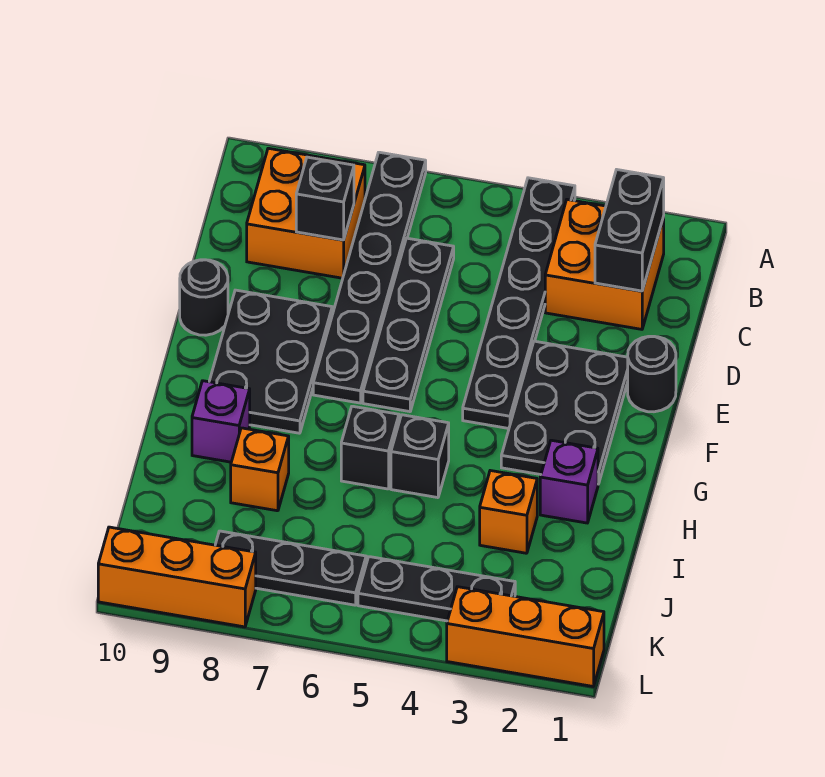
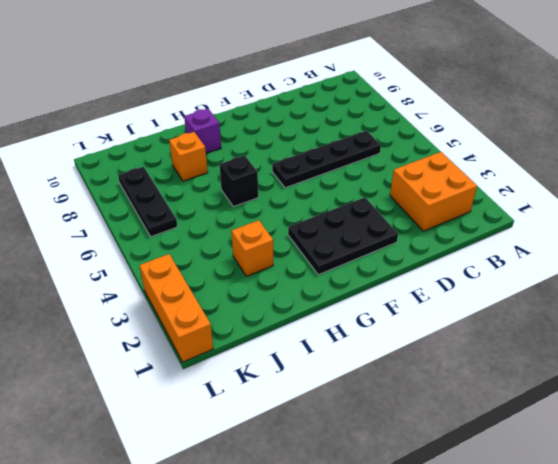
none -> black 1x6 plate [463,178,575,428]
none -> black 1x6 plate [313,152,426,403]
none -> orange 2x2 brick [247,148,365,278]

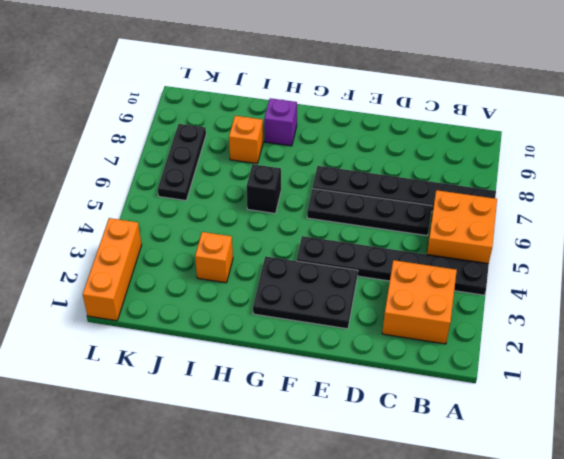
orange 2x2 brick [427,190,497,264] -> orange 2x2 brick moved to [247,148,365,278]
none -> black 1x1 round brick [628,336,676,412]
none -> black 2x3 plate [209,290,332,433]
none -> black 1x1 round brick [180,260,228,335]

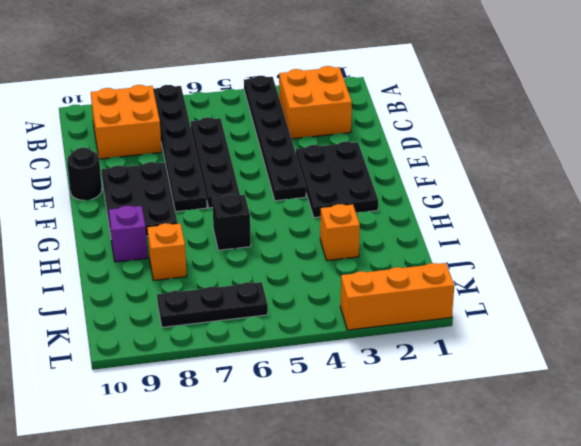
none -> black 1x1 round brick [628,336,676,412]
none -> purple 1x1 brick [540,440,598,523]
none -> black 1x1 brick [391,415,449,498]

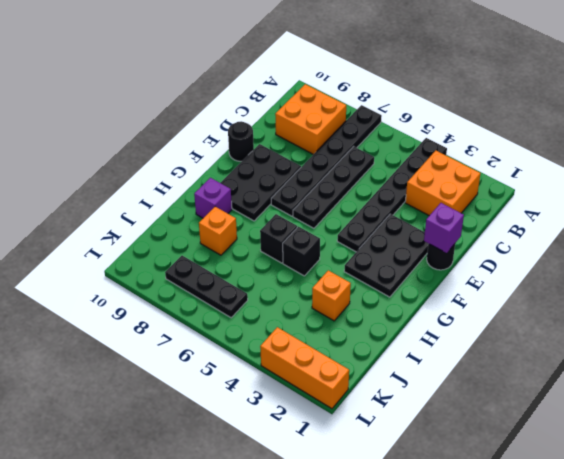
purple 1x1 brick [424,203,464,253] -> purple 1x1 brick moved to [540,440,598,523]
none -> black 1x3 plate [358,557,515,621]
none -> orange 1x3 brick [98,527,256,627]
none -> black 1x2 brick [595,170,664,291]

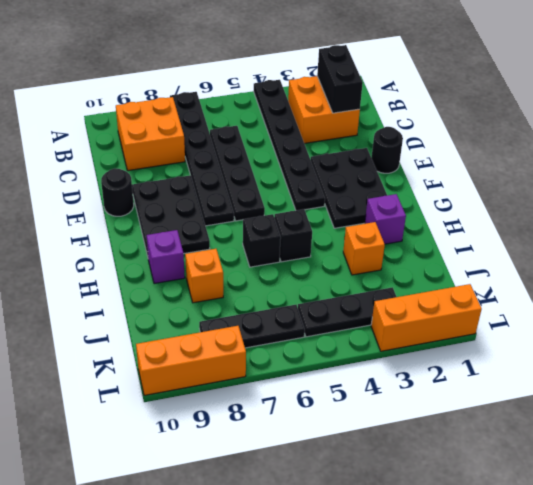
none -> black 1x1 brick [296,157,354,240]

